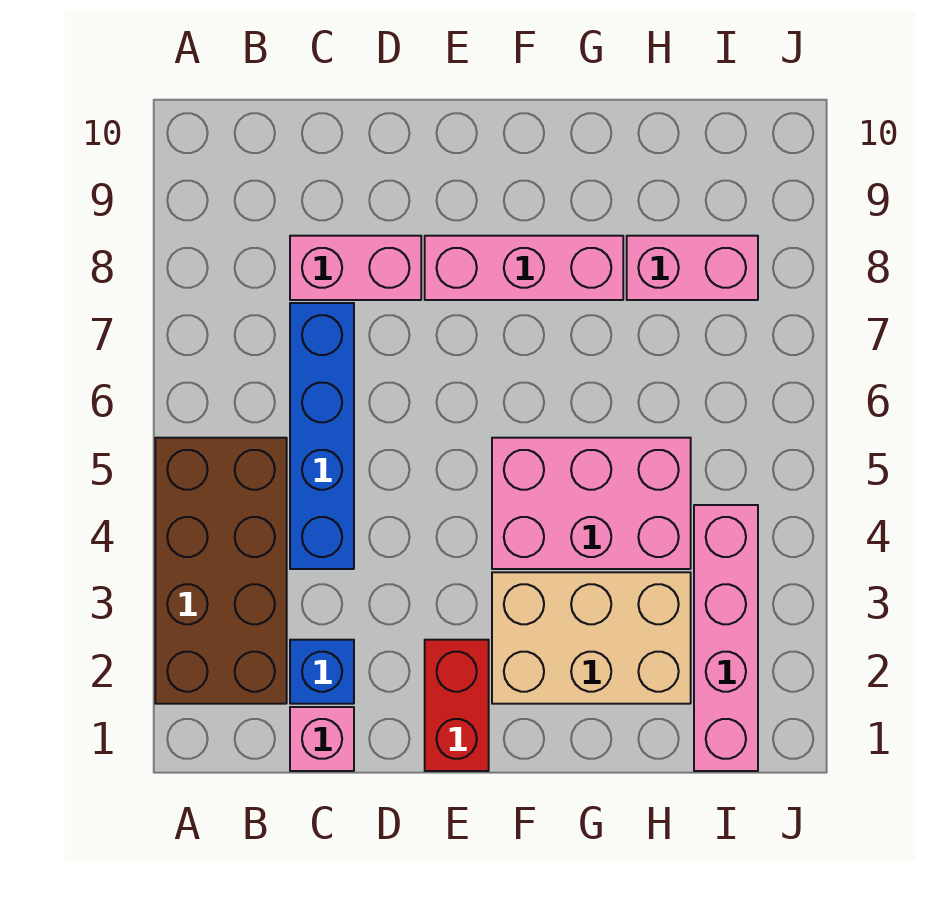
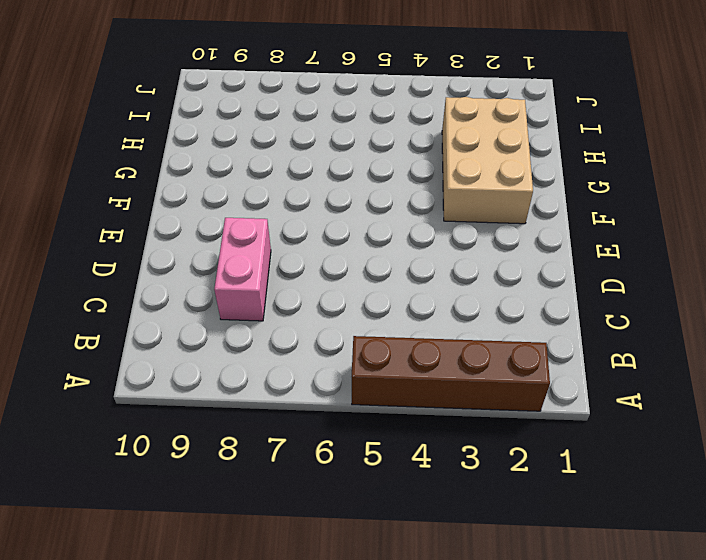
brown 1x4 brick [352,336,550,411] -> brown 2x4 brick [155,438,287,704]
none -> pink 1x1 brick [290,707,354,771]
none -> blue 1x1 brick [290,640,354,704]

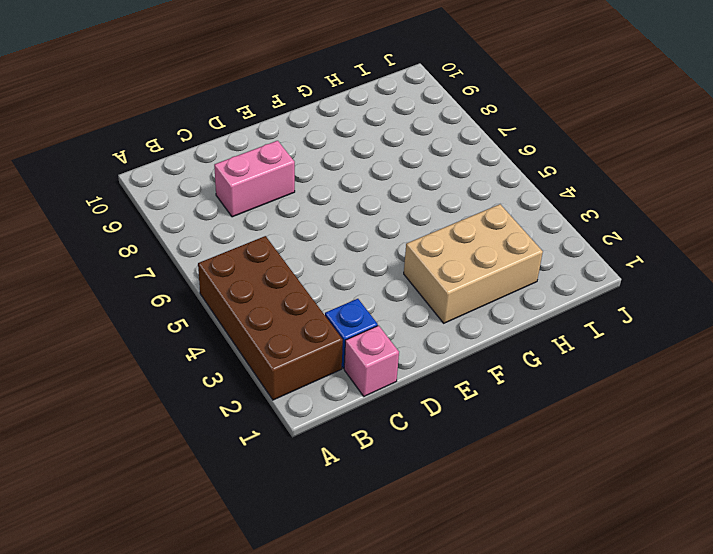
none -> blue 1x4 brick [290,303,354,569]
none -> red 1x2 brick [425,640,489,771]

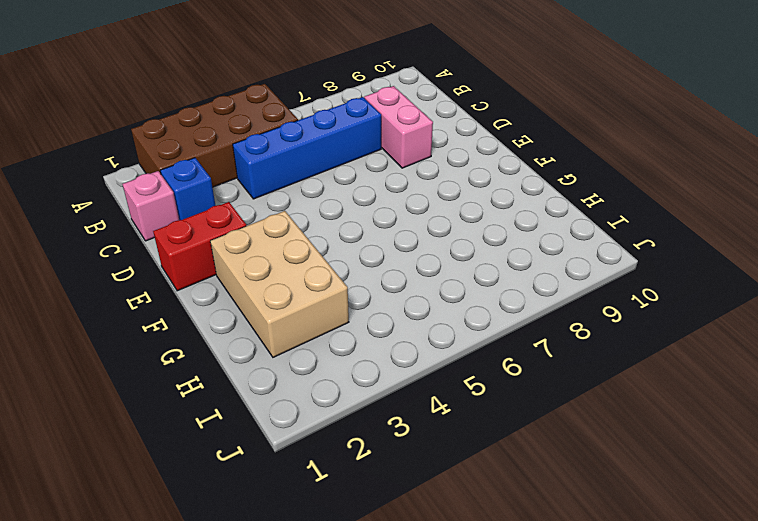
none -> pink 1x3 brick [425,236,623,300]
none -> pink 2x3 brick [492,438,691,569]

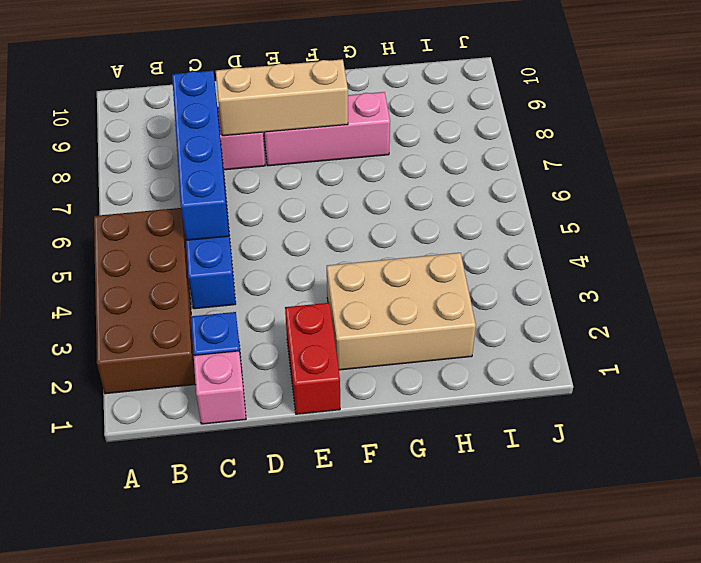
blue 1x4 brick [172,71,229,240] -> none
tan 1x3 brick [216,59,348,136] -> none
none -> pink 2x3 brick [492,438,691,569]
none -> pink 1x2 brick [627,236,758,300]

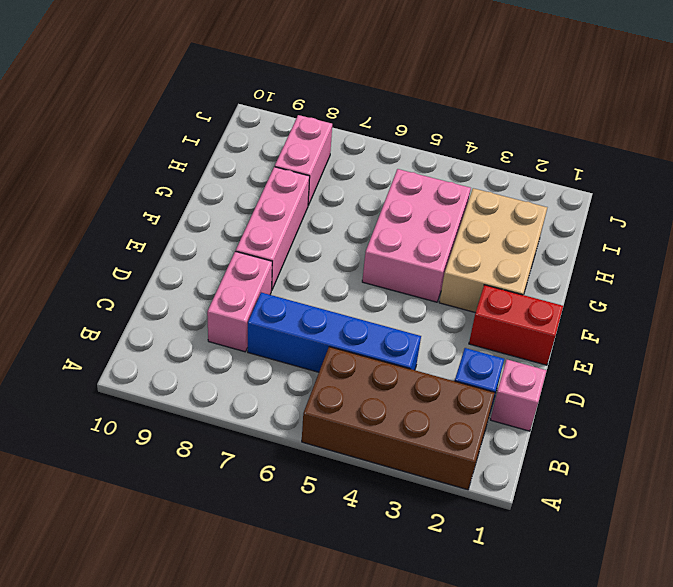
none -> pink 1x4 brick [694,505,758,771]

